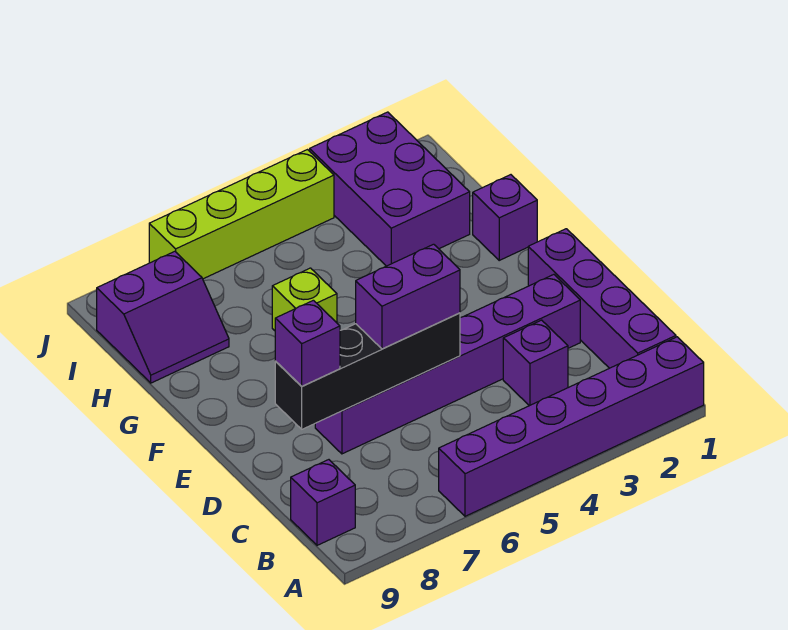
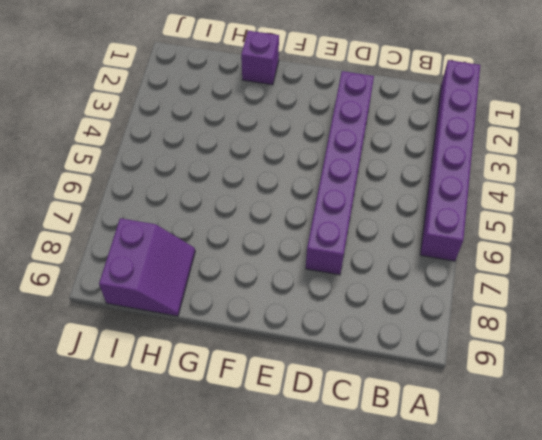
none -> purple 1x4 brick [528,229,676,368]
none -> purple 1x1 brick [291,460,355,545]
none -> purple 1x1 brick [503,320,568,406]

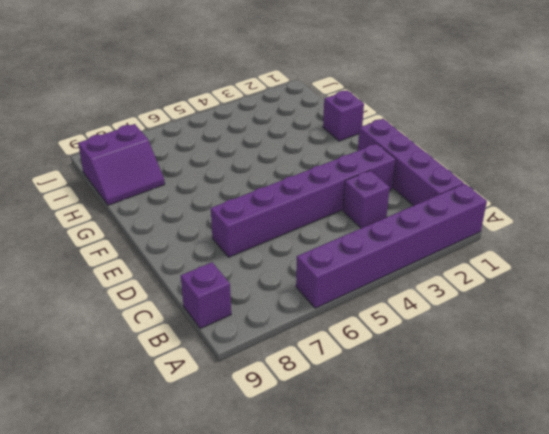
none -> lime 1x1 brick [272,268,337,331]
none -> purple 2x3 brick [310,112,470,266]
none -> lime 1x4 brick [149,150,334,279]

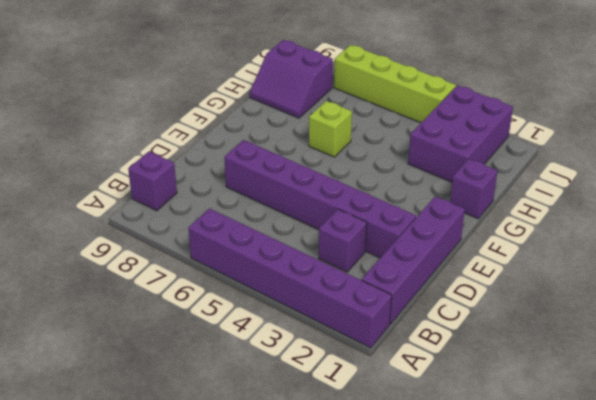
none -> black 1x4 brick [275,313,460,429]
none -> purple 1x2 brick [356,244,460,349]
none -> purple 1x1 brick [275,300,340,386]

